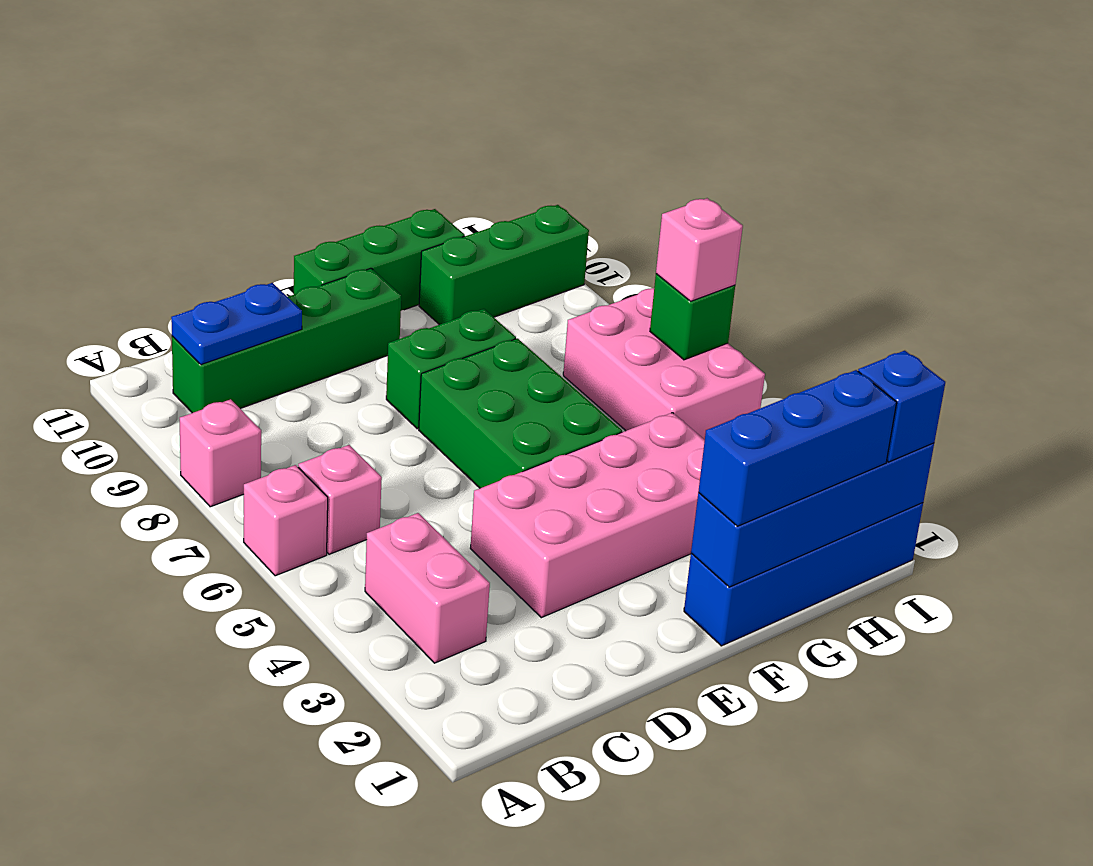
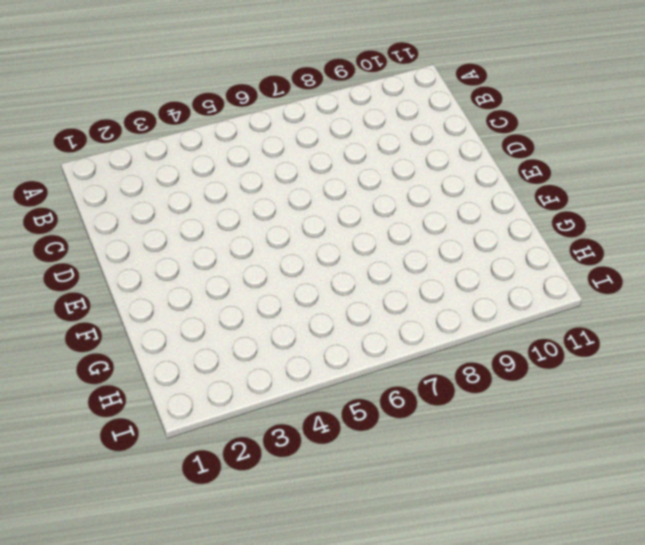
none -> pink 1x1 brick [244,465,328,576]
none -> pink 1x1 brick [180,399,261,507]
none -> pink 1x2 brick [365,513,490,663]

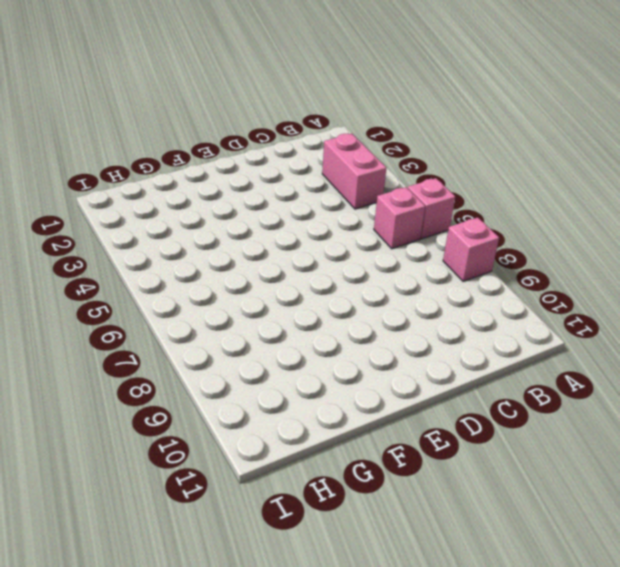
none -> green 1x4 brick [172,268,401,413]
none -> pink 2x4 brick [470,413,705,618]
none -> green 2x3 brick [419,338,622,488]

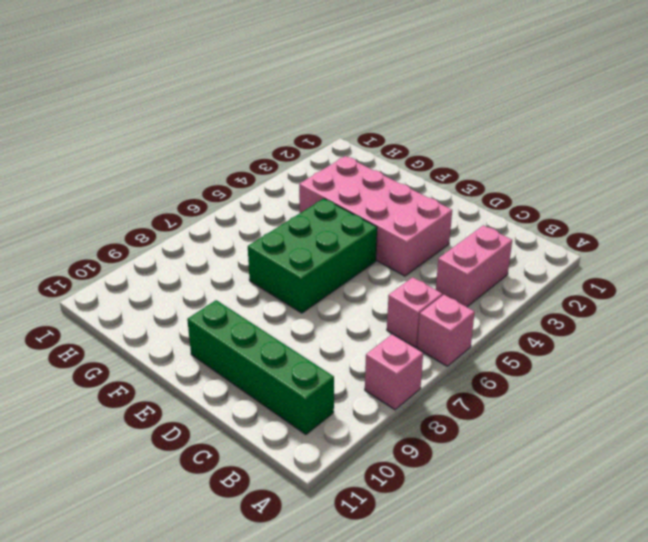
none -> green 1x2 brick [386,309,516,429]
none -> green 1x3 brick [294,209,465,311]
none -> blue 1x4 brick [684,503,923,646]

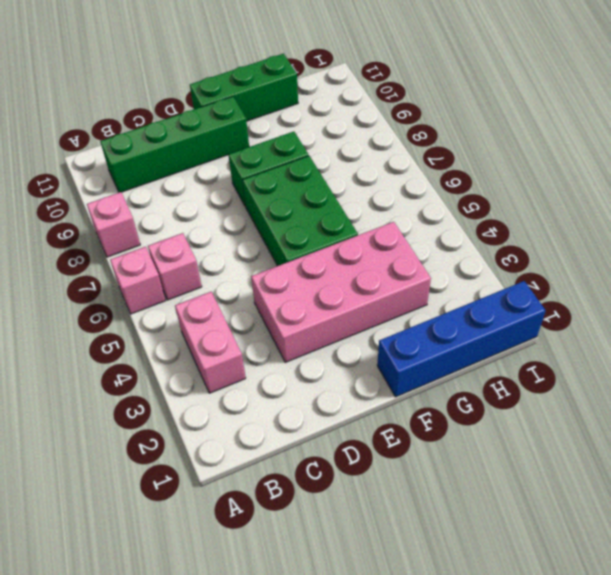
none -> green 1x3 brick [419,205,589,325]
none -> pink 2x3 brick [563,288,765,440]
none -> blue 1x2 plate [171,283,302,365]

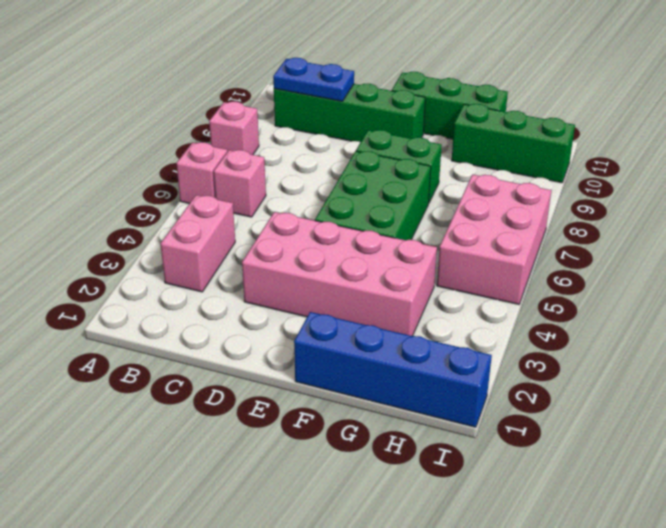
none -> blue 1x4 brick [691,443,934,587]
none -> green 1x1 brick [650,274,735,360]
none -> blue 1x3 brick [698,370,897,526]

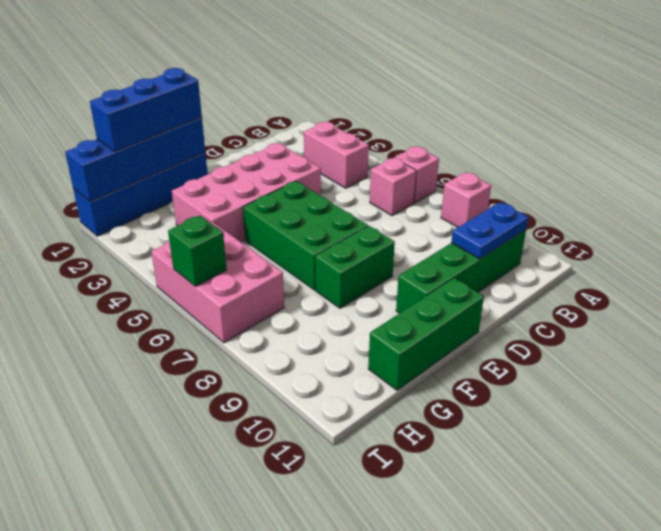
none -> green 1x3 brick [419,205,589,325]
none -> blue 1x1 brick [858,351,945,462]
none -> pink 1x1 brick [656,198,743,301]

